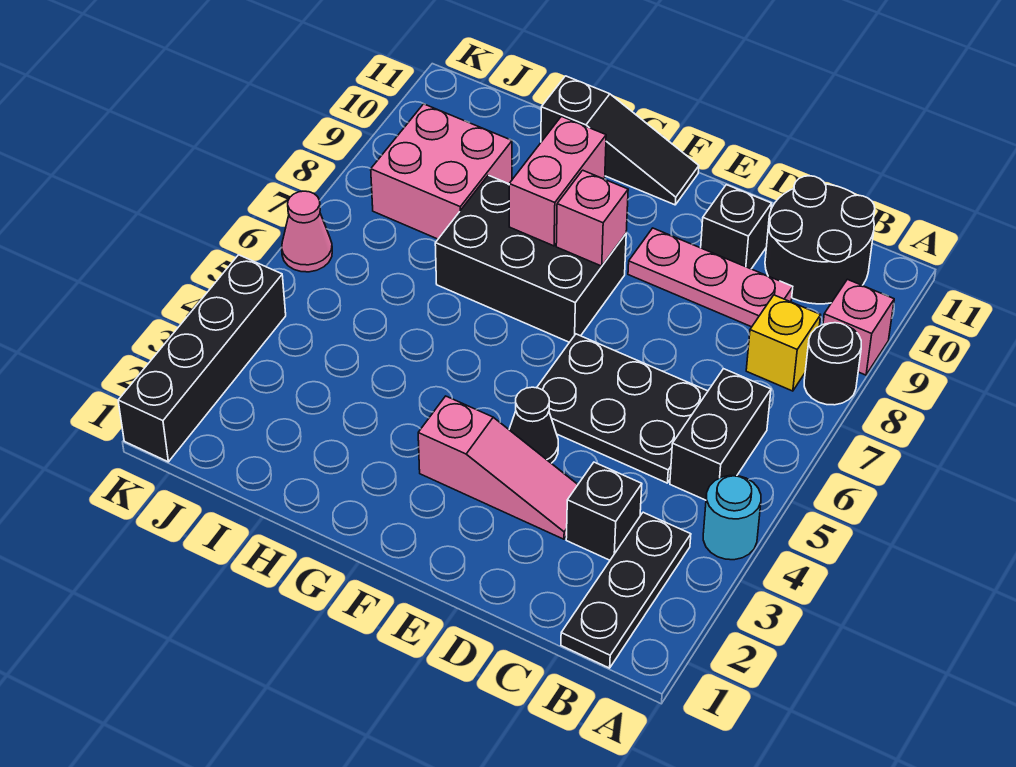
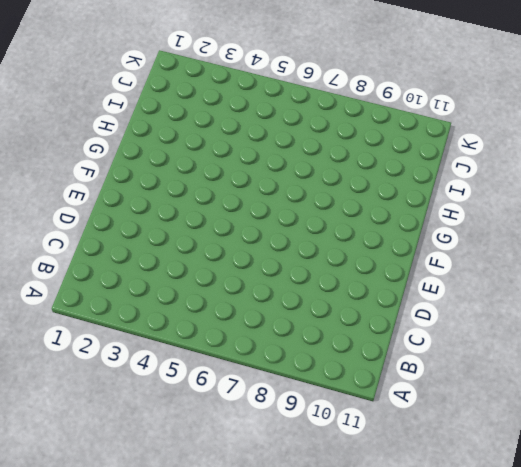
none -> cyan 1x1 round brick [703,475,761,560]
none -> black 1x1 round brick [804,323,861,405]
none -> pink 1x1 brick [823,279,894,375]

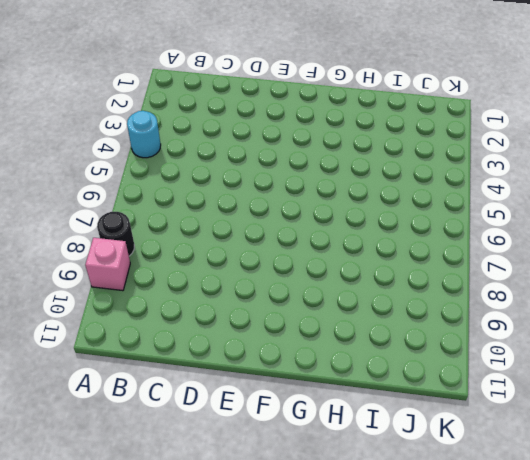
none -> black 1x3 plate [561,512,691,668]
none -> black 1x2 brick [670,369,771,500]
none -> yellow 1x1 brick [746,295,821,391]

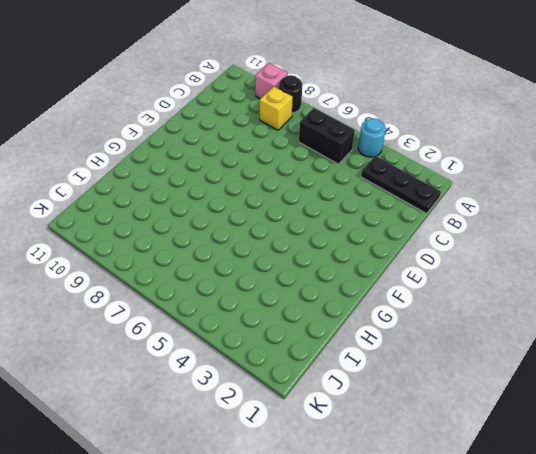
none -> black 2x2 round brick [765,176,875,304]
none -> black 1x1 brick [566,462,642,560]
none -> black 2x3 plate [537,334,708,483]

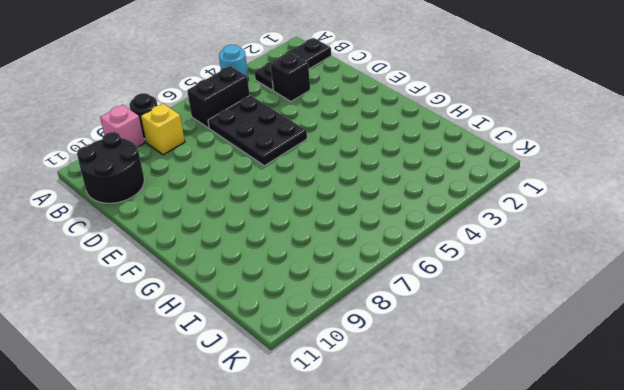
none -> pink 1x3 plate [628,228,793,327]
none -> pink 1x3 slope [418,396,578,539]
none -> black 1x1 brick [701,185,772,269]

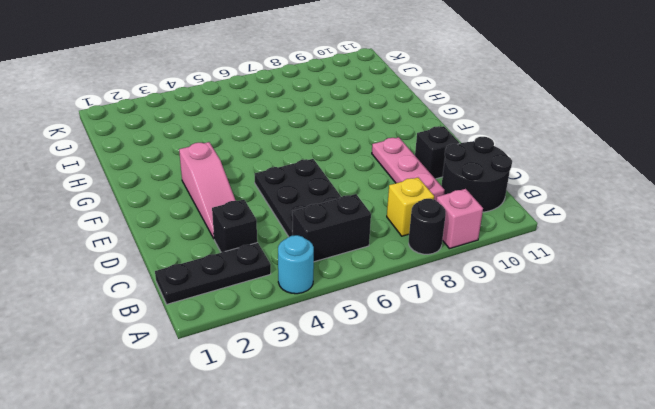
none -> black 1x1 cone [509,387,558,463]
none -> black 2x3 brick [435,175,626,342]
none -> black 1x3 slope [541,76,699,205]

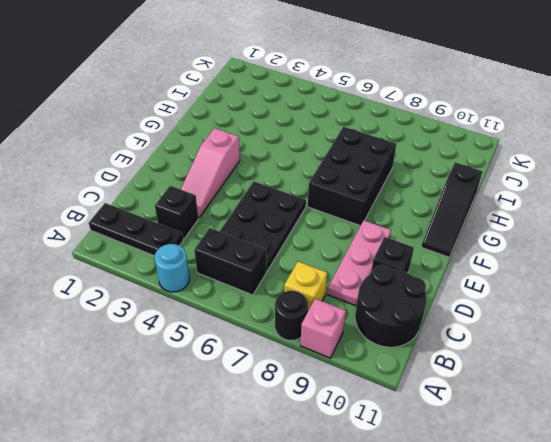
none -> black 1x1 cone [509,387,558,463]
none -> pink 2x2 brick [371,104,512,239]
none -> black 1x4 brick [118,255,286,462]

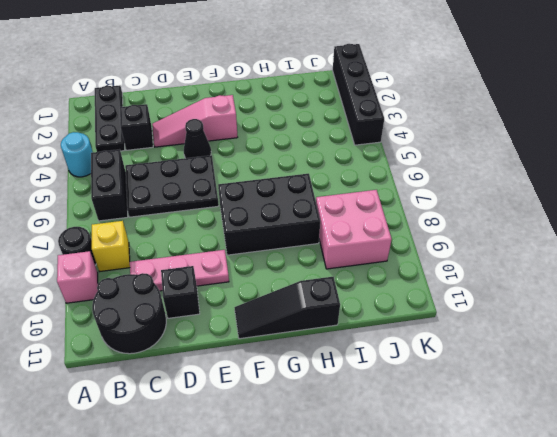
none -> pink 1x1 cone [282,191,332,272]
none -> pink 1x1 brick [556,170,628,266]
none -> pink 1x2 brick [509,116,606,246]

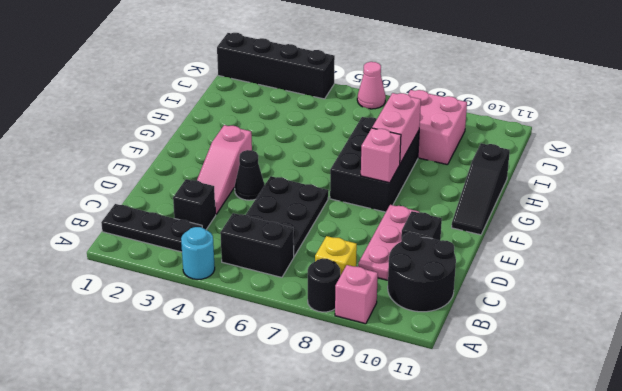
pink 1x2 brick [372,93,421,164] -> pink 1x2 brick turned to [509,116,606,246]

